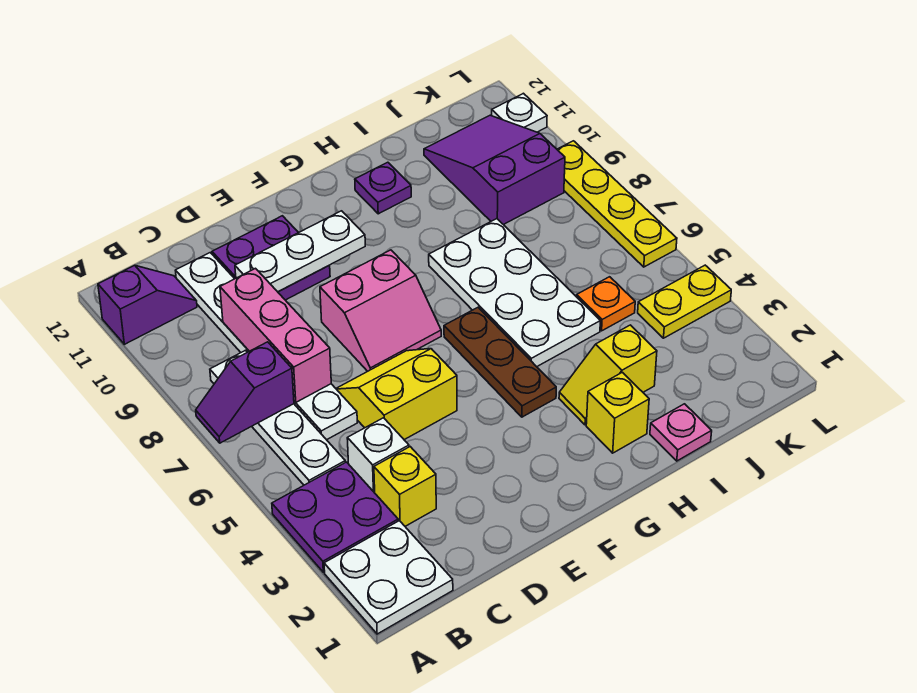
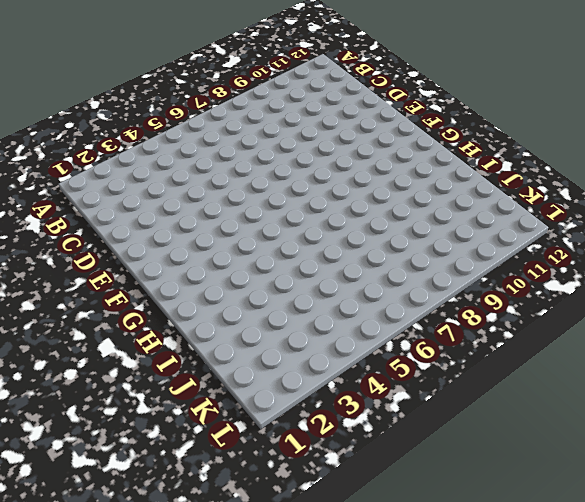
none -> white 2x2 plate [324,521,453,634]
none -> purple 2x2 plate [272,462,398,572]
none -> purple 1x2 slope [98,265,197,344]

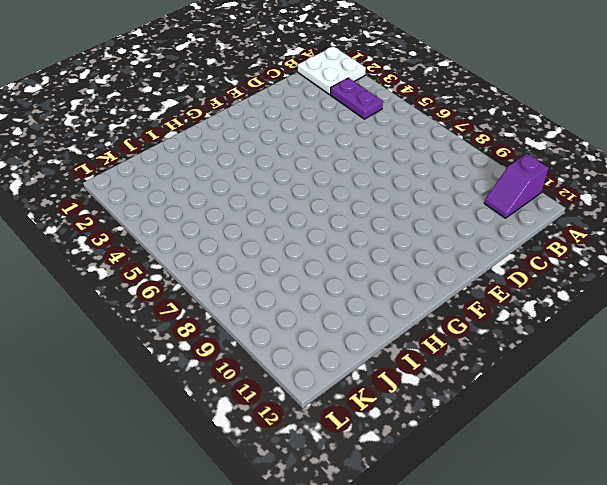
purple 1x2 plate [330,78,383,119] -> purple 2x2 plate [272,462,398,572]
none -> white 1x4 plate [210,350,345,485]
none -> yellow 1x1 brick [374,447,436,526]
none -> white 1x1 brick [347,418,409,493]

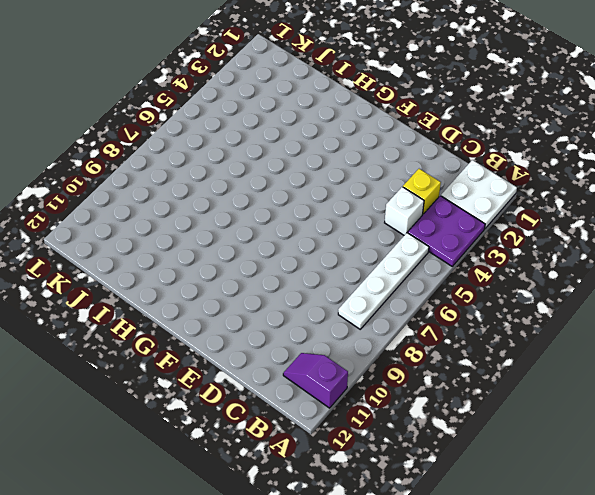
none -> white 1x6 plate [175,253,357,440]
none -> yellow 2x2 slope [336,349,457,440]
none -> purple 2x2 plate [212,216,330,300]

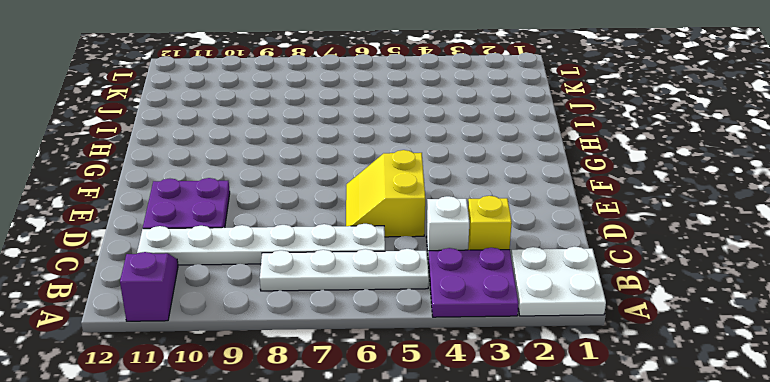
none -> pink 2x2 slope [320,250,441,371]
none -> brown 1x3 plate [444,307,556,417]
none -> yellow 1x1 brick [586,372,649,453]

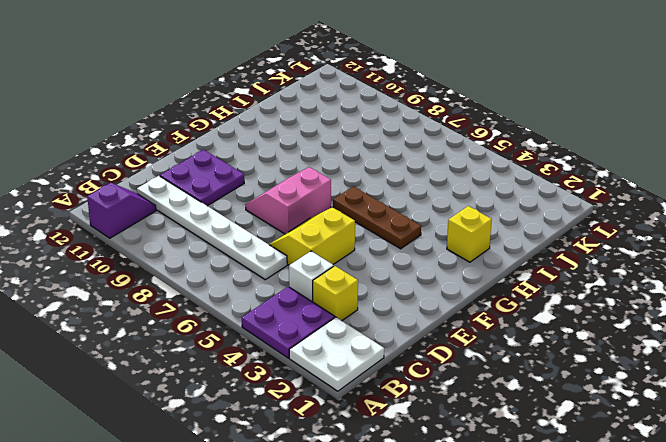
pink 2x2 slope [245,167,331,234] -> pink 2x2 slope turned to [320,250,441,371]
none -> white 1x4 plate [210,350,345,485]
none -> yellow 1x2 slope [559,325,657,425]
none -> white 2x4 plate [429,219,600,367]

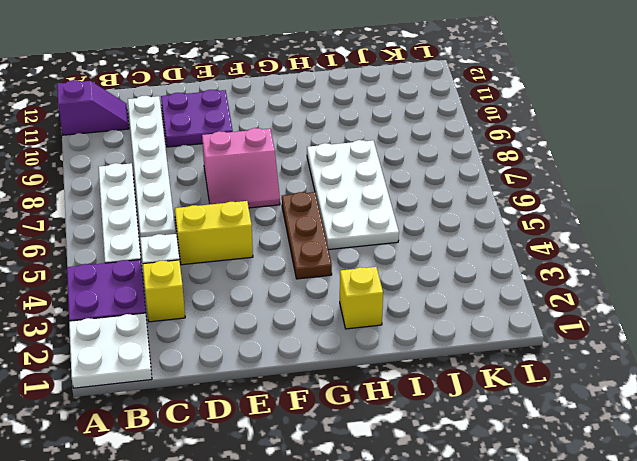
none -> yellow 1x2 slope [559,325,657,425]
none -> purple 1x1 plate [355,162,411,214]
none -> pink 1x1 plate [650,404,712,461]

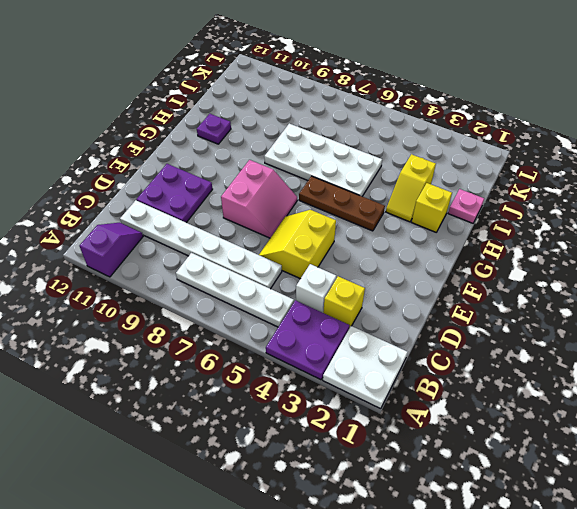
none -> orange 1x1 plate [577,277,635,331]
none -> purple 2x3 slope [424,115,565,225]
none -> yellow 1x2 plate [638,265,731,338]

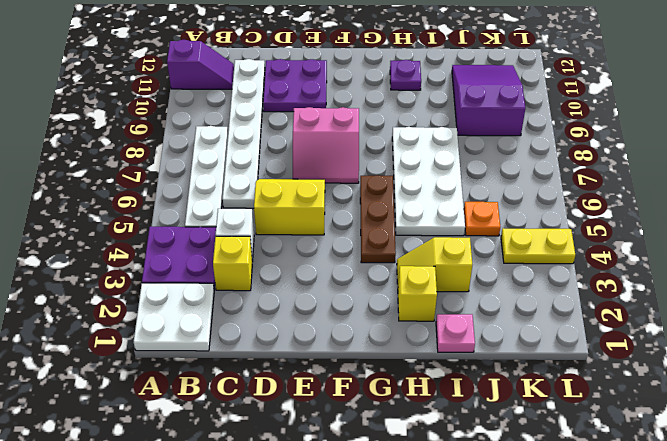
none -> yellow 1x4 plate [557,141,677,267]
none -> white 1x1 plate [492,93,547,132]
none -> purple 1x2 slope [196,342,294,443]

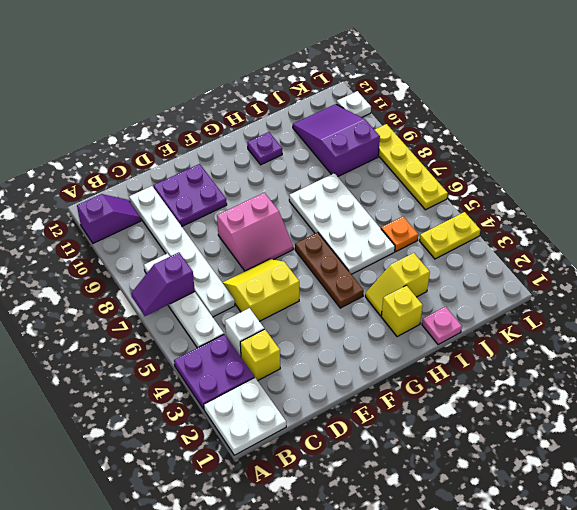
none -> pink 1x3 brick [220,268,331,402]
none -> white 1x3 plate [235,211,365,292]

